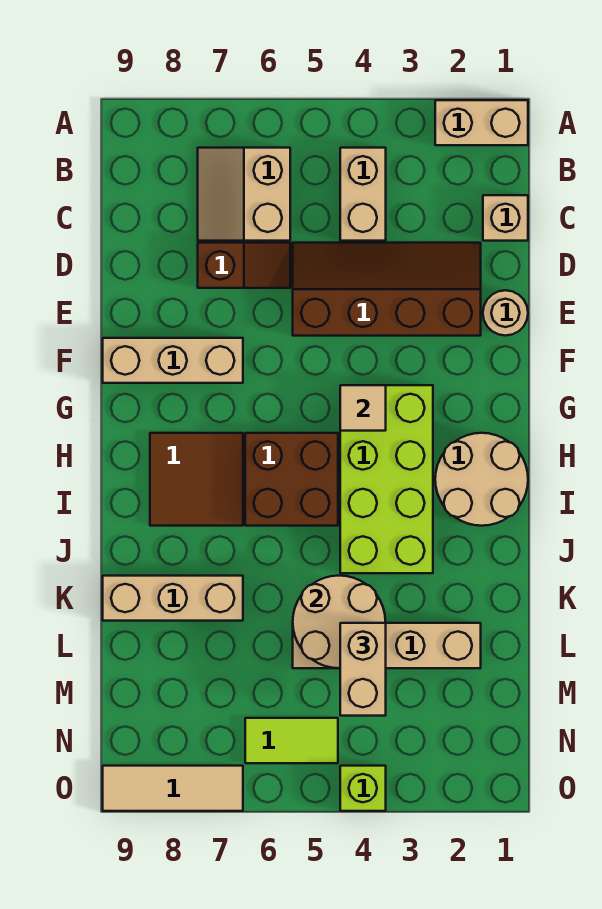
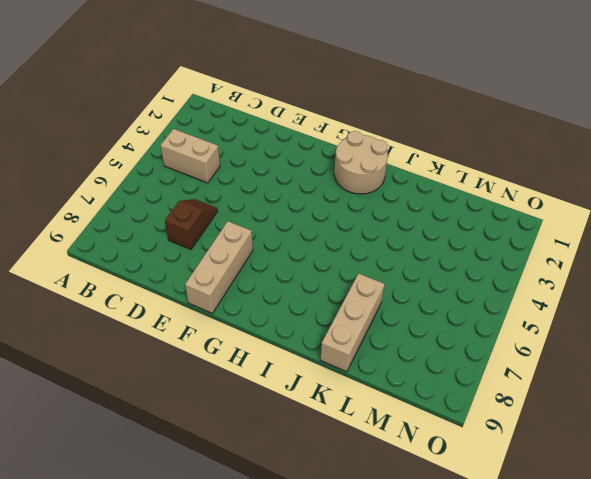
none -> tan 1x2 brick [435,100,528,145]
none -> tan 2x2 slope [198,148,290,241]
none -> tan 1x1 brick [483,195,528,241]

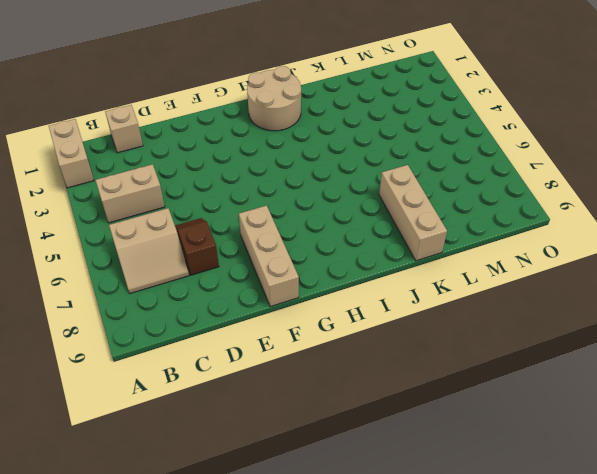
none -> brown 2x4 slope [293,243,481,336]
none -> tan 1x1 round brick [483,290,528,336]
none -> lime 2x4 brick [340,385,433,573]

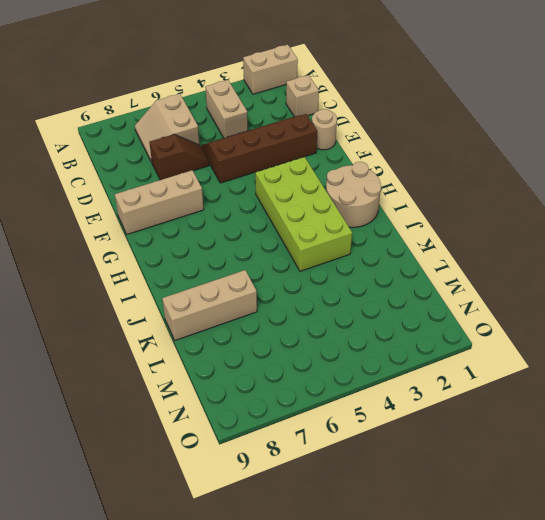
none -> brown 2x2 brick [245,433,338,526]
none -> brown 2x2 tile [150,433,243,526]
none -> tan 1x4 brick [293,623,481,668]

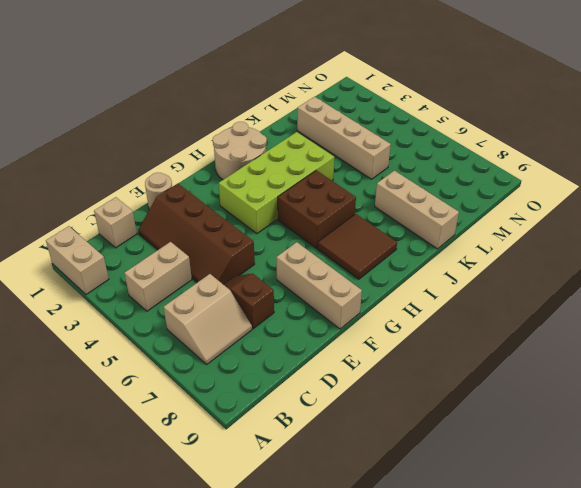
none -> lime 1x2 tile [245,718,338,763]
none -> lime 1x1 brick [340,766,386,811]
none -> tan 1x3 tile [103,766,243,811]

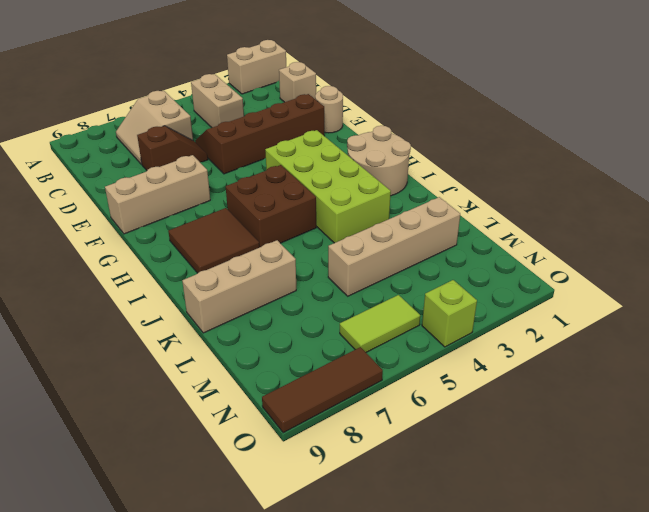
brown 1x3 tile [262,347,383,433] -> tan 1x3 tile [103,766,243,811]
none -> tan 1x1 tile [340,385,386,431]
none -> tan 2x2 round brick [293,576,385,668]
none -> tan 1x2 brick [340,623,386,716]

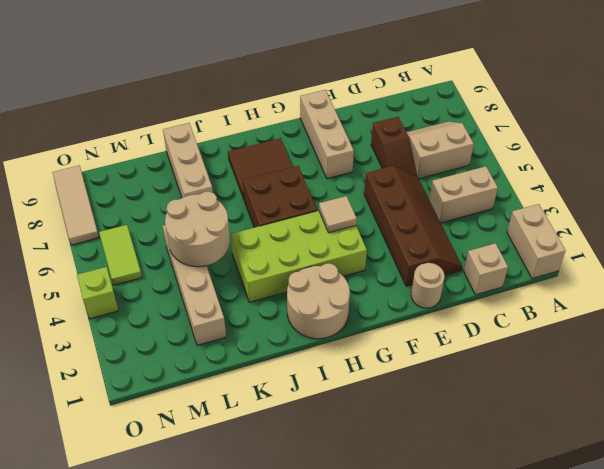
none -> tan 1x2 brick [340,623,386,716]

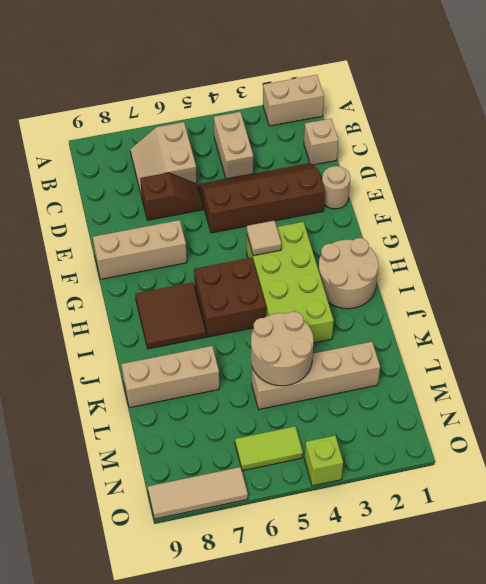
none -> tan 1x2 brick [340,623,386,716]

